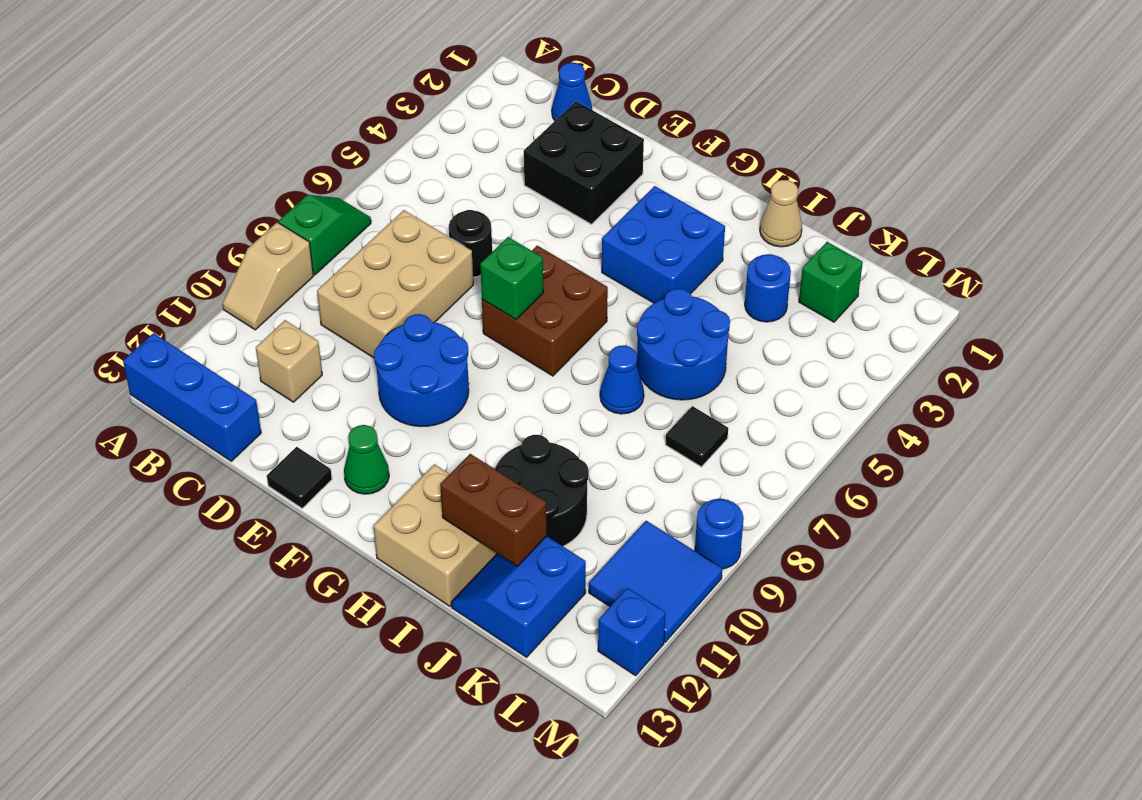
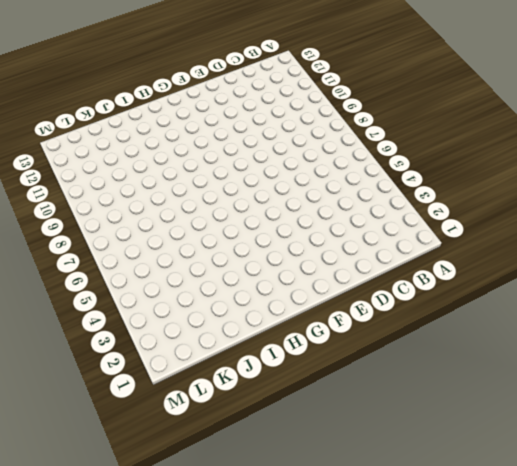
none -> green 1x2 slope [279,195,371,275]
none -> tan 1x2 slope [223,222,313,330]
none -> blue 1x3 brick [123,333,261,461]

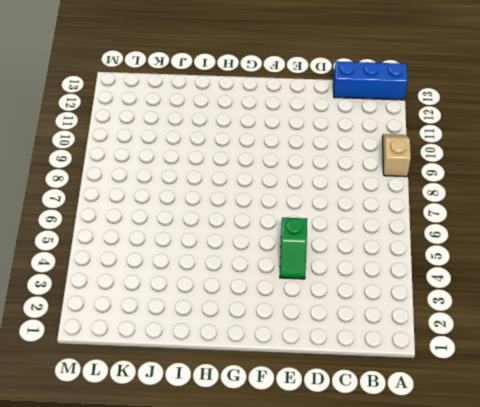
green 1x2 slope [280,218,307,279] -> green 1x2 slope moved to [279,195,371,275]
none -> blue 1x1 cone [552,63,592,121]
none -> tan 2x3 brick [317,210,473,358]
none -> tan 1x1 brick [256,320,322,402]

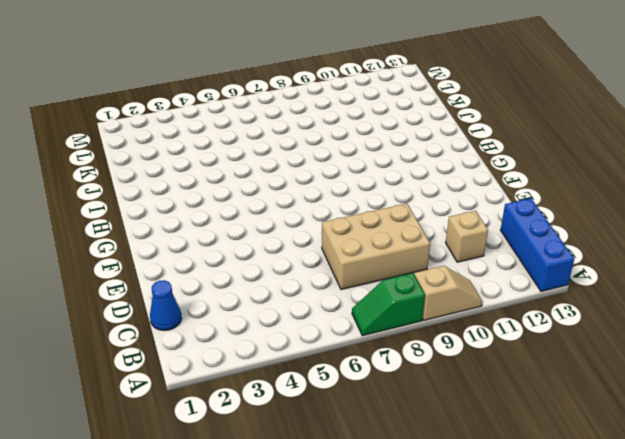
none -> black 2x2 brick [524,101,644,224]
none -> black 1x1 round brick [449,210,492,277]
none -> blue 2x2 round brick [374,314,469,427]

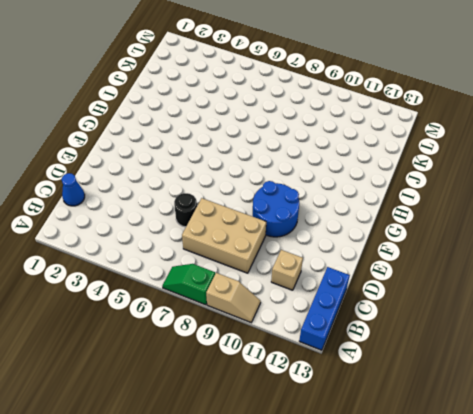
none -> black 2x2 brick [524,101,644,224]
none -> black 1x1 tile [267,447,332,508]
none -> brown 2x2 brick [482,246,608,376]

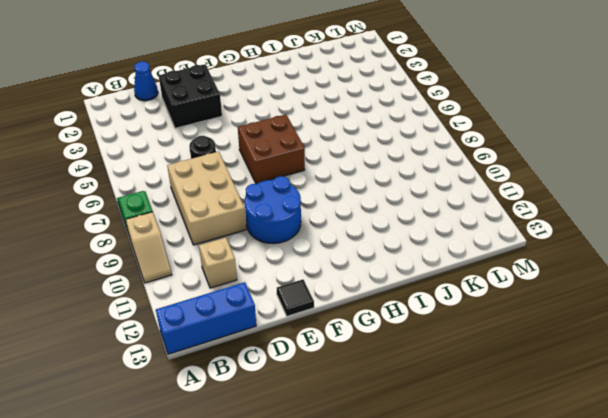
none -> green 1x1 cone [344,425,389,494]
none -> blue 2x2 brick [602,186,725,303]
none -> tan 2x2 brick [374,464,497,606]

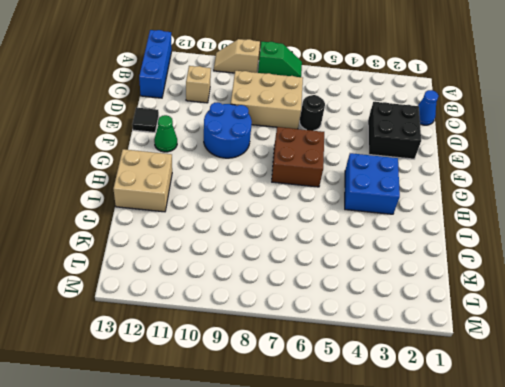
none -> tan 1x1 cone [760,180,802,247]
none -> blue 2x2 round brick [637,288,730,400]
none -> blue 1x1 cone [600,345,644,414]

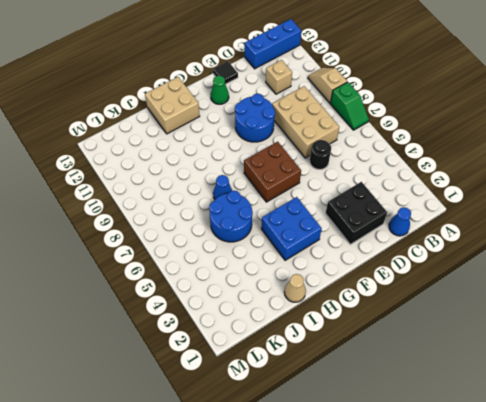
none -> black 2x2 round brick [495,435,589,546]
none -> blue 1x1 round brick [745,254,791,322]
none -> blue 2x2 slope [451,537,586,657]

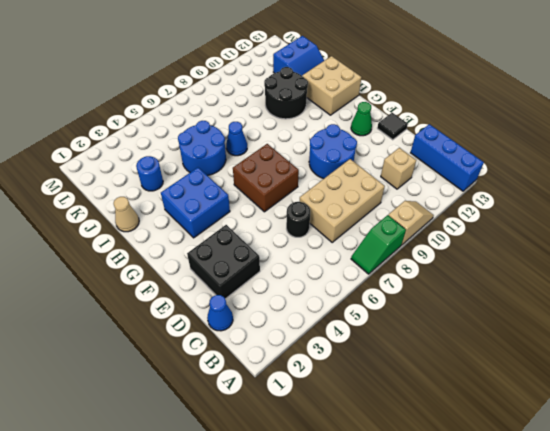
none -> green 1x1 brick [799,242,863,322]
none -> black 1x1 tile [665,406,728,467]
none -> blue 2x2 tile [589,521,722,642]

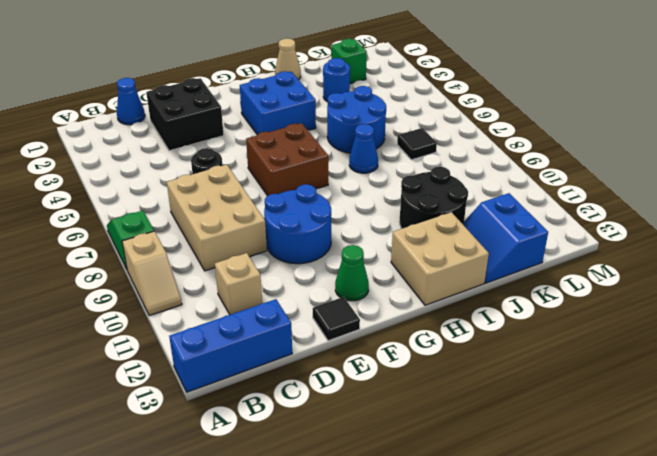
none -> blue 2x2 tile [589,521,722,642]
none -> blue 1x1 round brick [695,499,744,569]
none -> blue 1x1 brick [598,588,666,676]

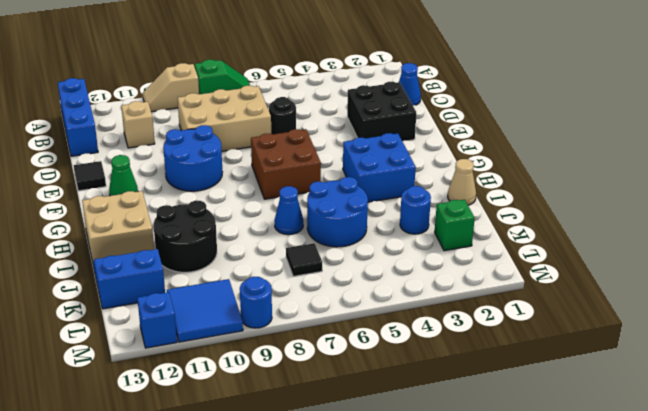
none -> green 1x1 brick [480,237,543,320]
none -> brown 1x2 brick [440,454,547,566]

